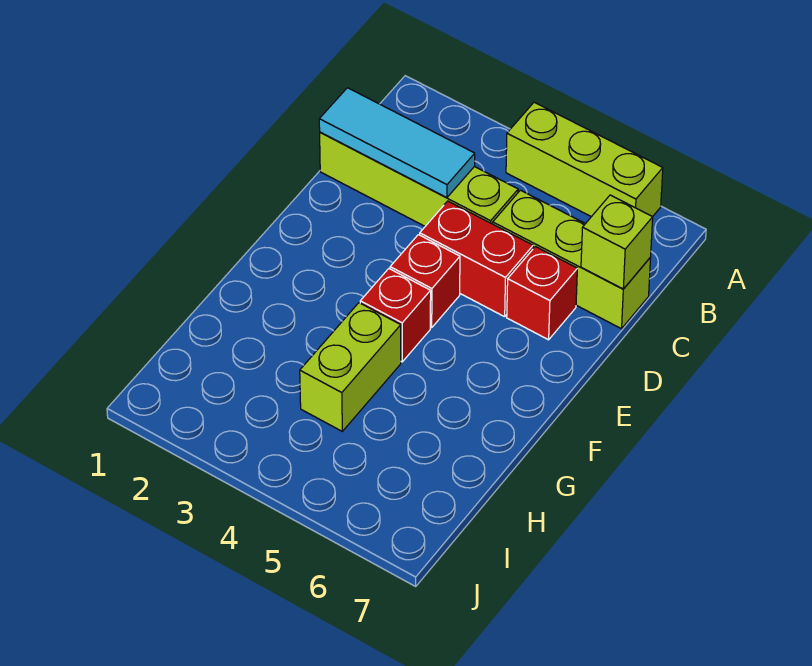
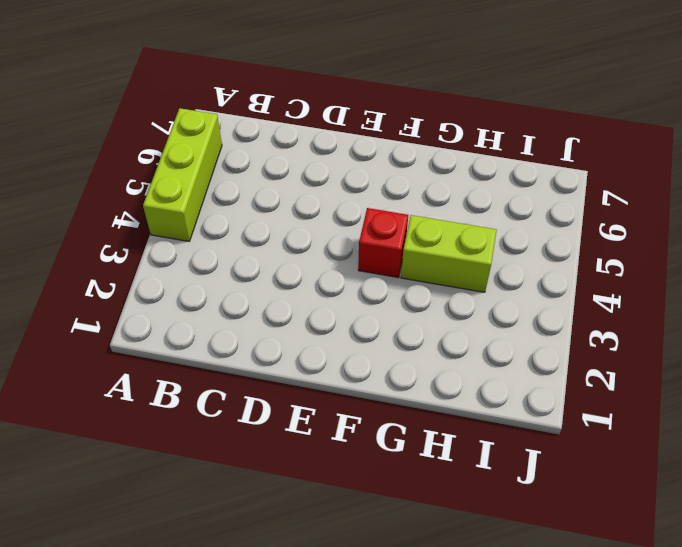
none -> lime 1x4 brick [320,132,518,226]
none -> lime 1x3 brick [493,190,651,329]

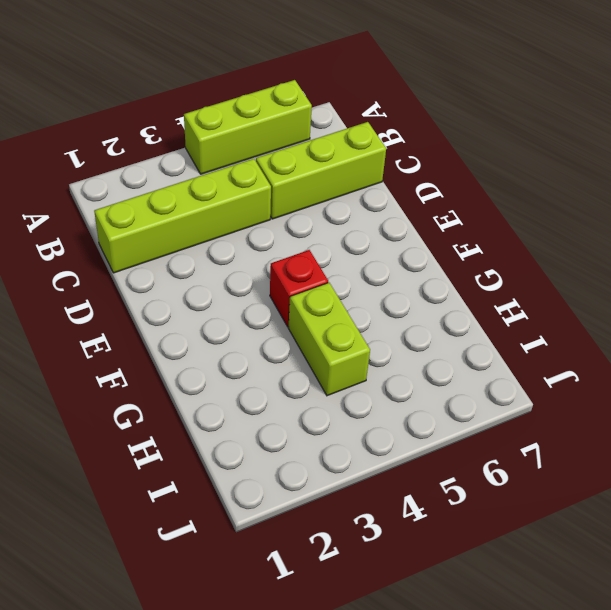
none -> red 1x2 brick [420,201,533,317]
none -> red 1x1 brick [507,247,577,340]

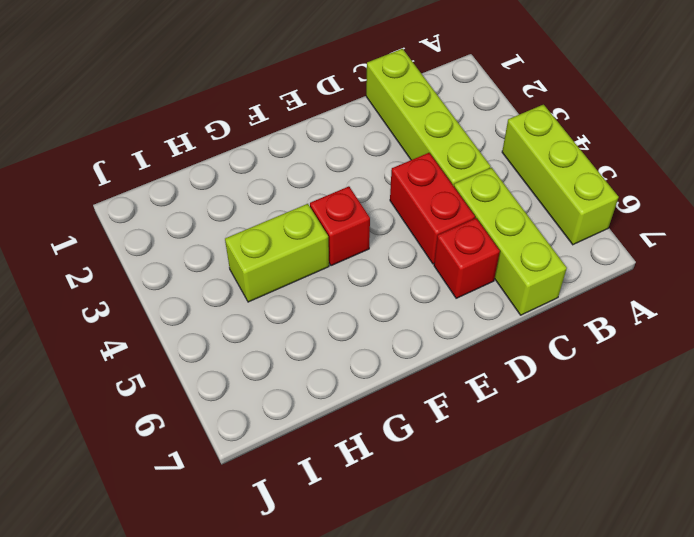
none -> red 1x1 brick [390,235,460,328]
none -> cyan 1x3 tile [319,88,475,198]

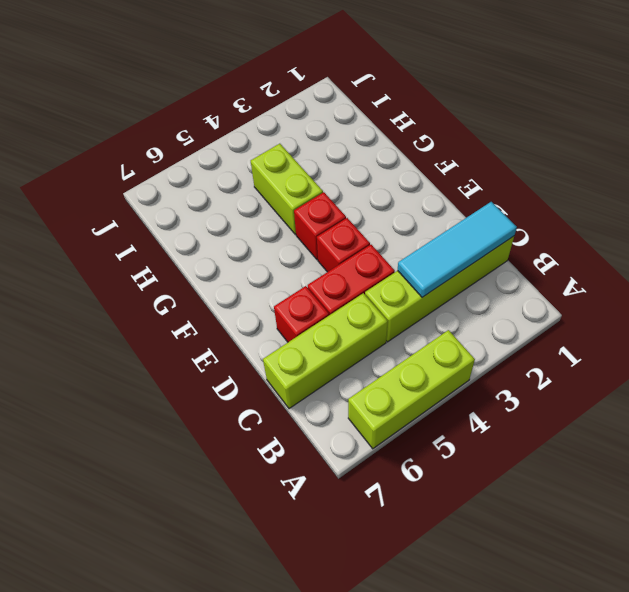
none -> lime 1x1 brick [581,195,653,289]

